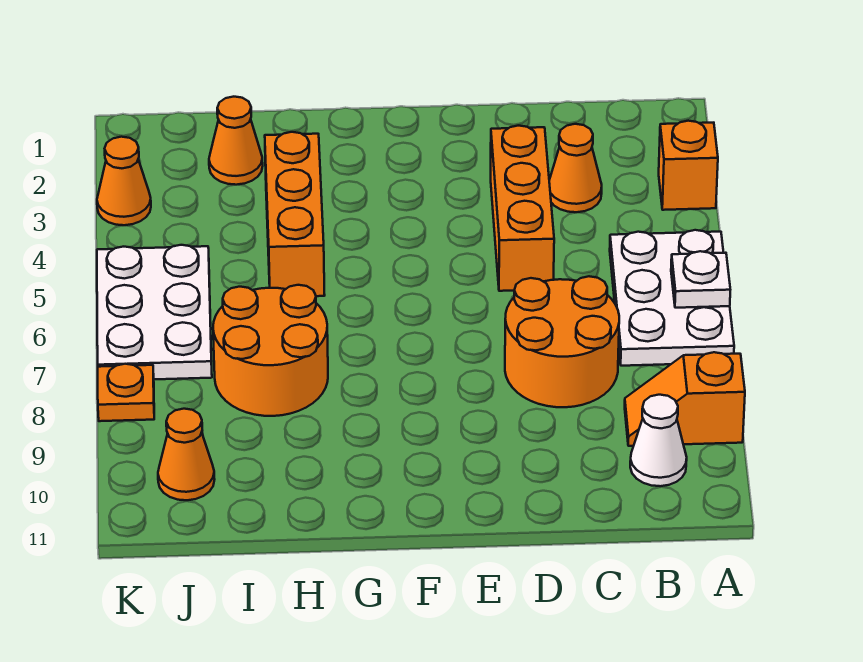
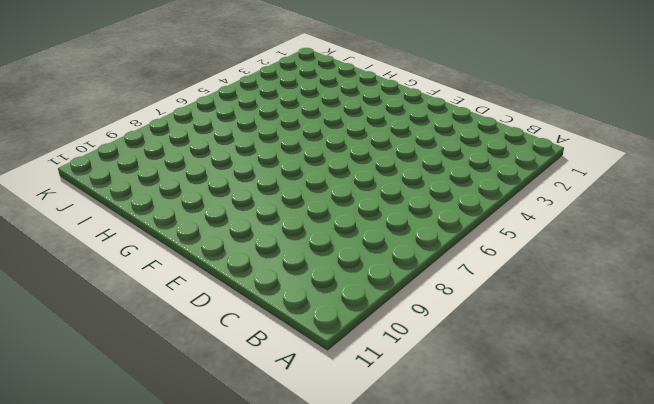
none -> orange 1x1 brick [659,121,718,210]
none -> white 2x3 plate [610,230,734,366]
none -> orange 1x2 slope [625,352,745,446]

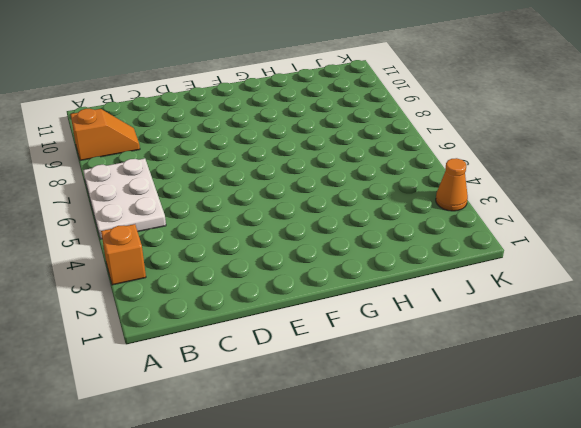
none -> white 1x1 cone [630,395,687,486]
none -> orange 1x1 cone [549,124,602,212]
none -> orange 2x2 round brick [505,276,619,407]

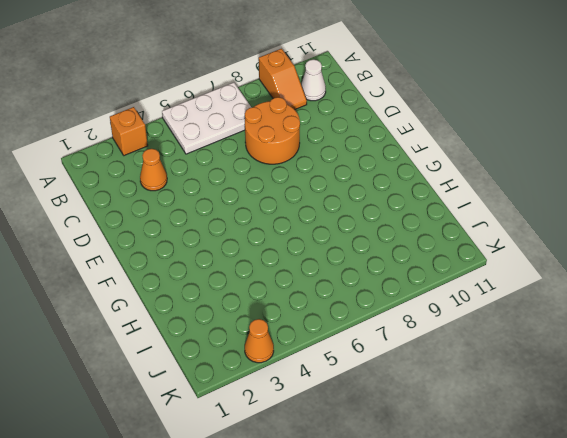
none -> orange 1x3 brick [491,126,554,291]
none -> orange 1x3 brick [265,132,325,296]
none -> orange 2x2 round brick [213,285,328,416]

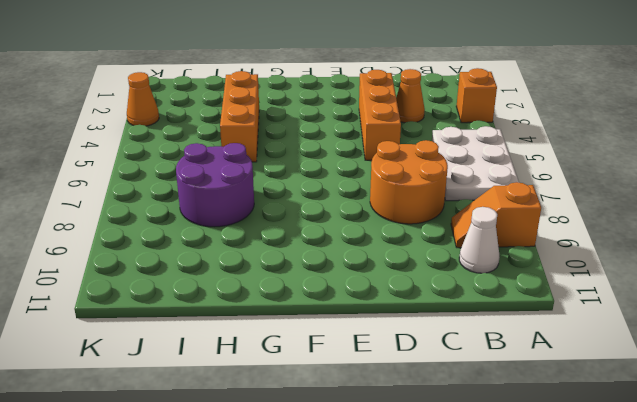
purple 2x2 round brick [176,143,254,227] -> orange 2x2 round brick [213,285,328,416]
none -> orange 1x1 cone [209,97,263,185]
none -> white 2x3 plate [97,245,212,379]
none -> orange 1x1 cone [158,409,215,500]

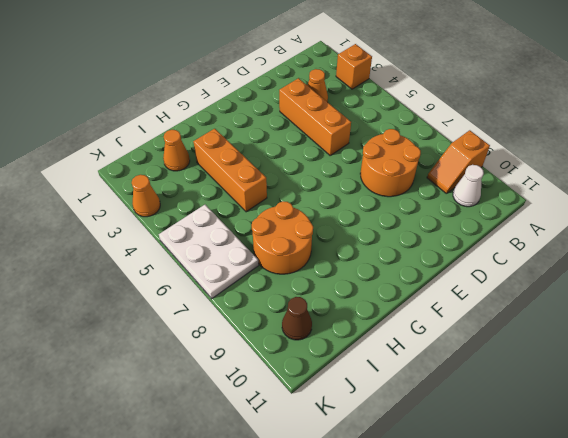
brown 1x1 cone [282,297,312,340] -> orange 1x1 cone [158,409,215,500]
none -> white 2x3 plate [610,230,734,366]
none -> orange 1x1 plate [98,364,154,421]
none -> white 1x1 plate [671,251,730,308]

